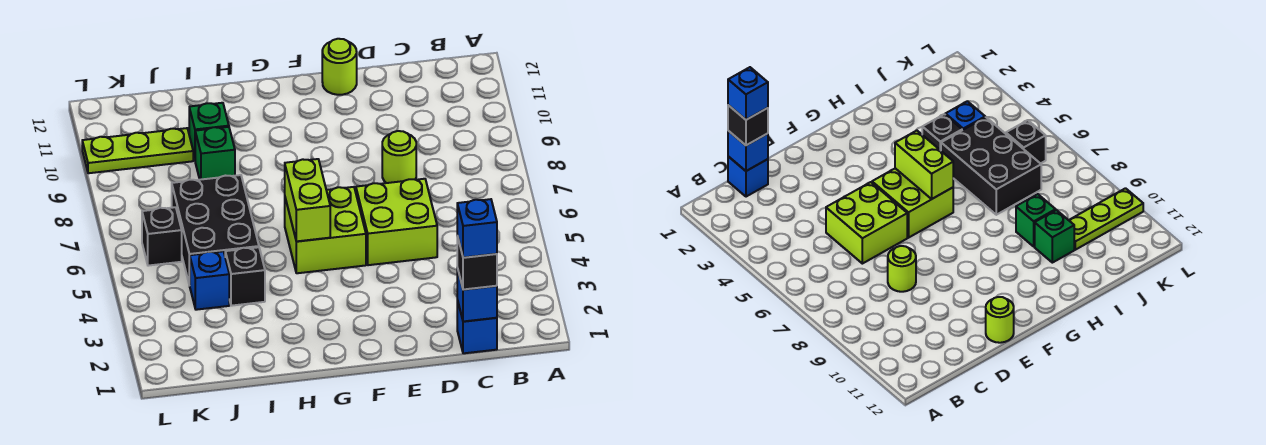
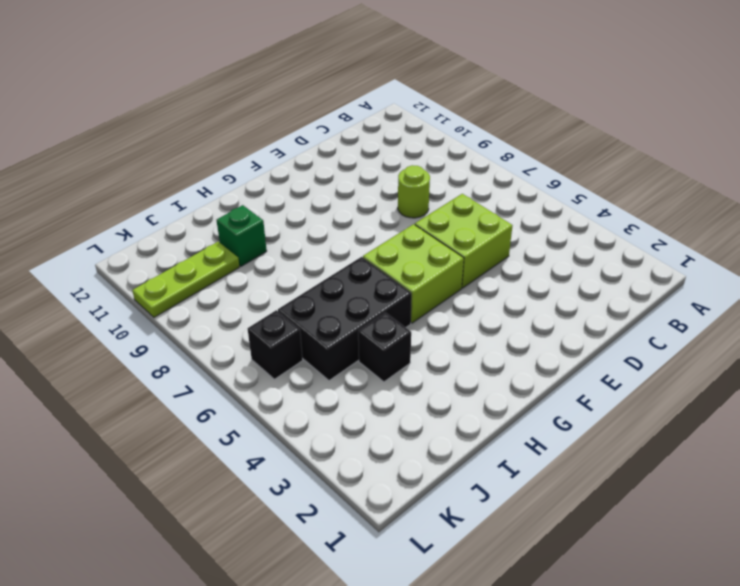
black 2x3 brick [278,257,412,380] -> black 2x3 brick turned to [172,175,259,285]
none -> blue 1x1 brick [457,300,497,353]
none -> lime 1x1 round brick [322,39,357,95]
none -> green 1x1 brick [195,127,235,180]

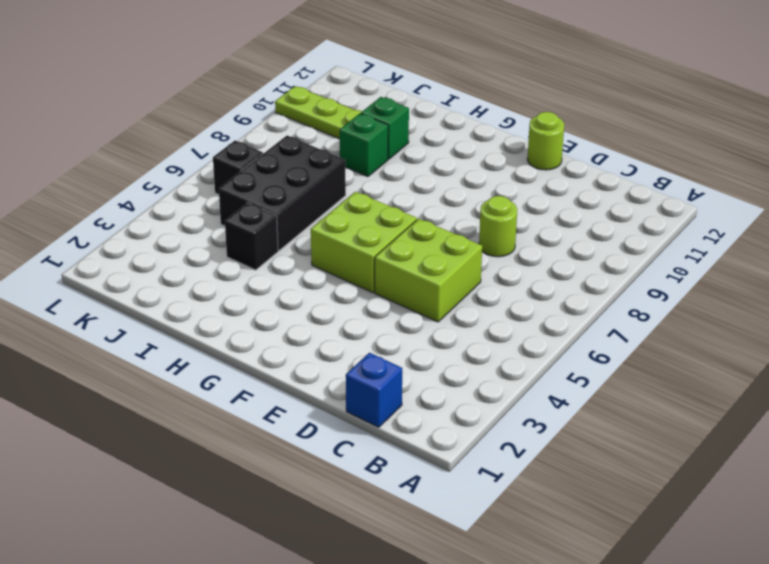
none -> blue 1x1 brick [190,251,229,310]
none -> blue 1x1 brick [457,268,497,322]
none -> lime 1x2 brick [285,159,330,241]

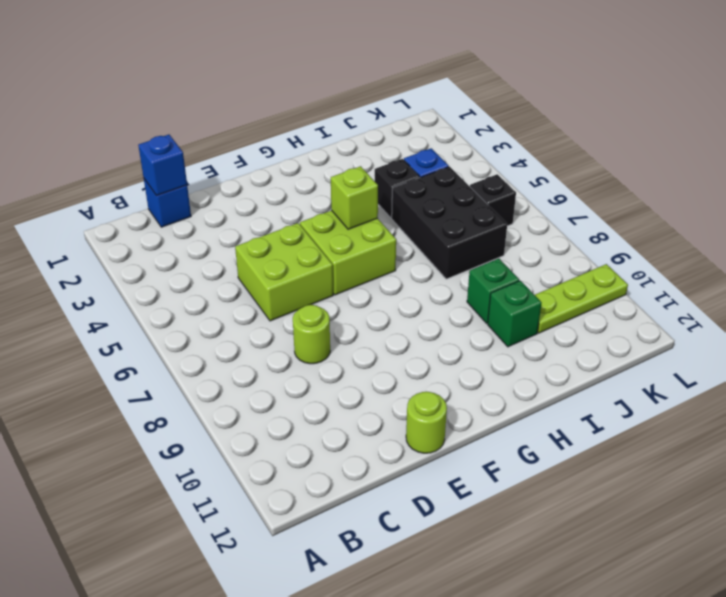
lime 1x1 brick [331,166,378,229] -> lime 1x2 brick [285,159,330,241]
none -> black 1x1 brick [457,236,497,290]
none -> blue 1x1 brick [457,199,497,258]

